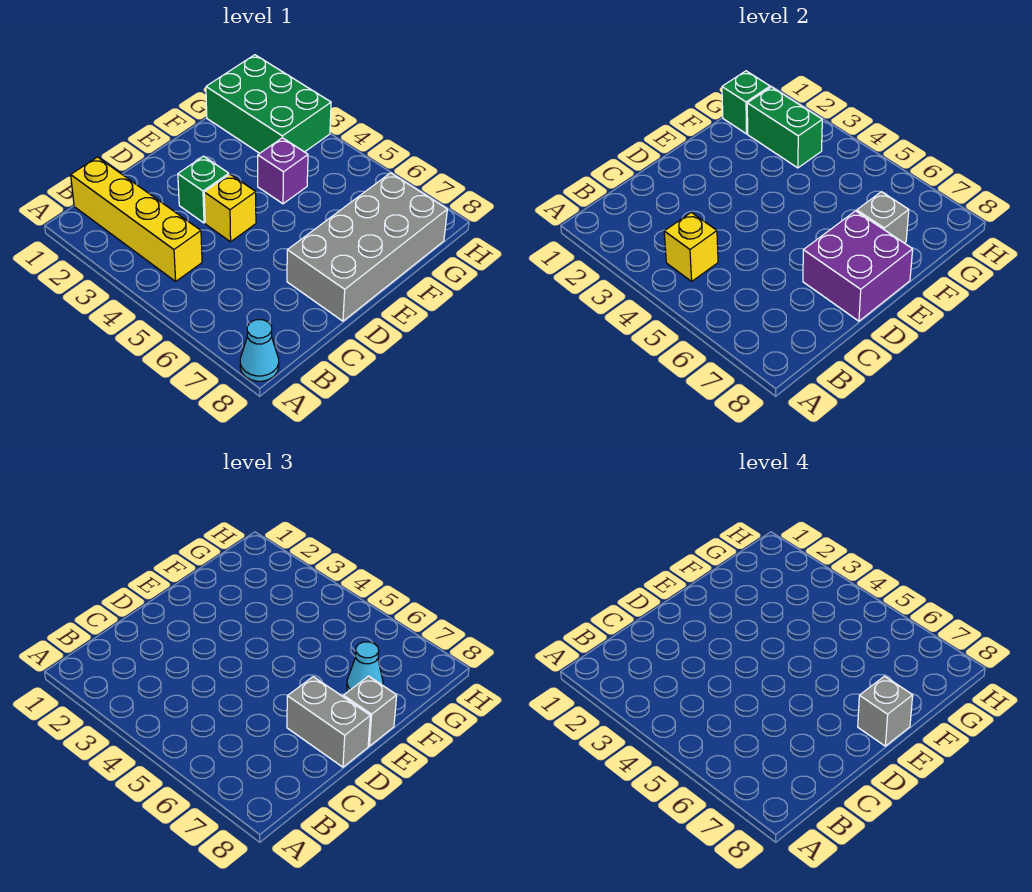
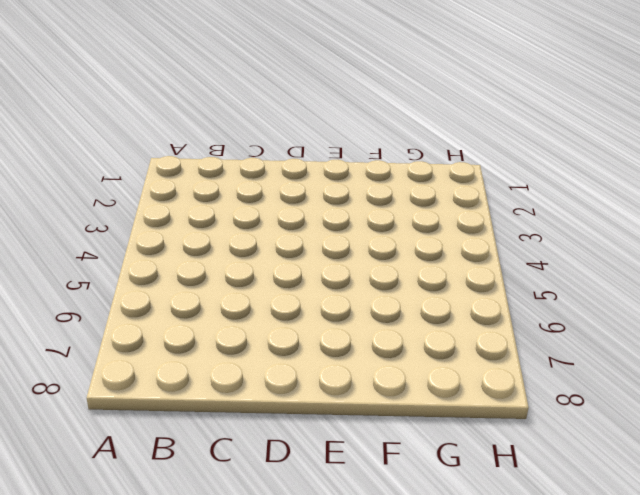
none -> cyan 1x1 cone [240,320,279,381]
none -> yellow 1x4 brick [71,157,202,281]
none -> green 1x1 brick [178,156,229,223]

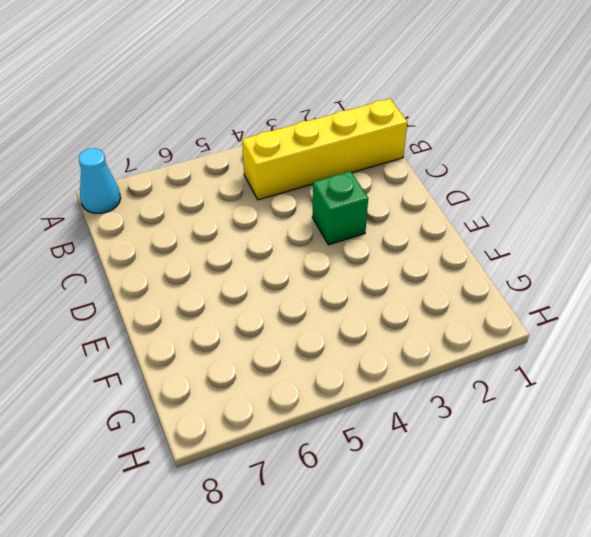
none -> yellow 1x1 brick [204,174,256,242]
none -> grey 2x4 brick [287,173,447,321]
none -> purple 1x1 brick [258,138,308,204]

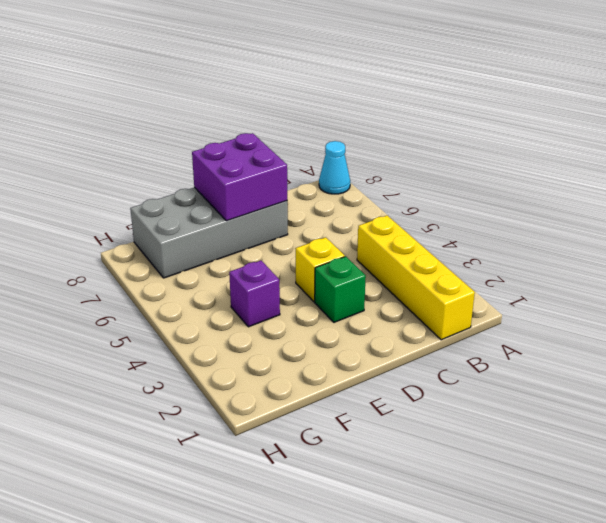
none -> green 2x3 brick [206,55,331,153]
none -> yellow 1x1 brick [664,212,718,281]
none -> grey 1x1 brick [857,192,909,243]

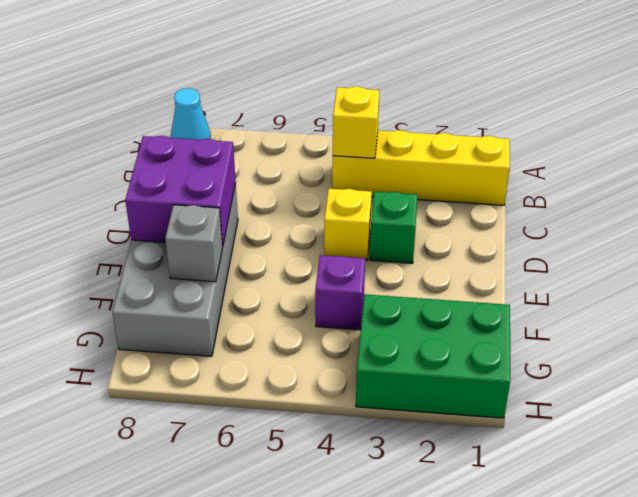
none -> green 1x1 brick [722,71,770,134]
none -> green 1x2 brick [747,87,822,168]
none -> grey 1x2 brick [287,677,370,767]

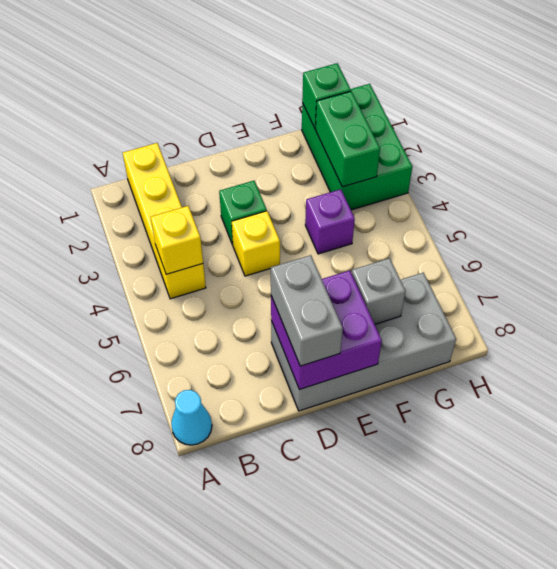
none -> grey 1x1 brick [343,676,397,746]
none -> cyan 1x1 cone [347,642,383,691]
none -> grey 1x1 brick [858,676,913,746]

